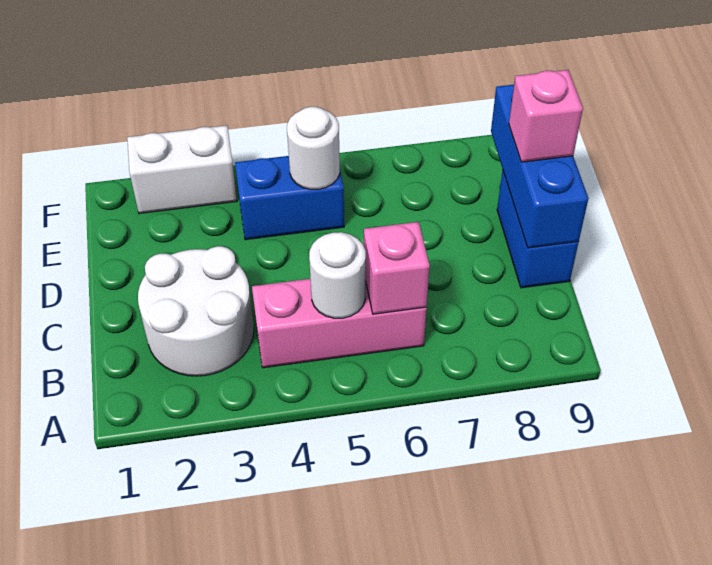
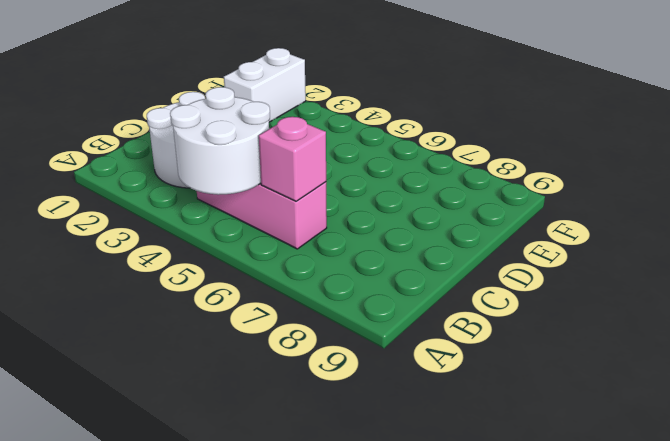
white 2x2 round brick [170,87,270,195] -> white 1x1 round brick [309,232,366,318]
white 1x2 brick [224,48,306,122] -> white 1x2 brick turned to [127,125,237,213]
none -> blue 1x2 brick [497,170,579,288]
none -> blue 1x2 brick [235,156,344,240]

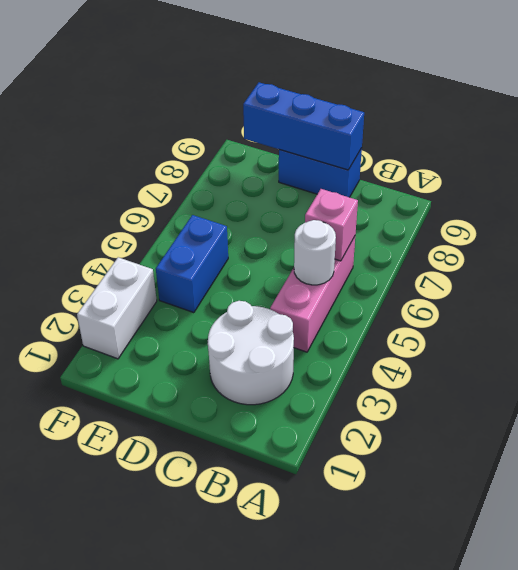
none -> white 1x1 round brick [287,107,340,189]
none -> pink 1x1 brick [509,70,583,162]

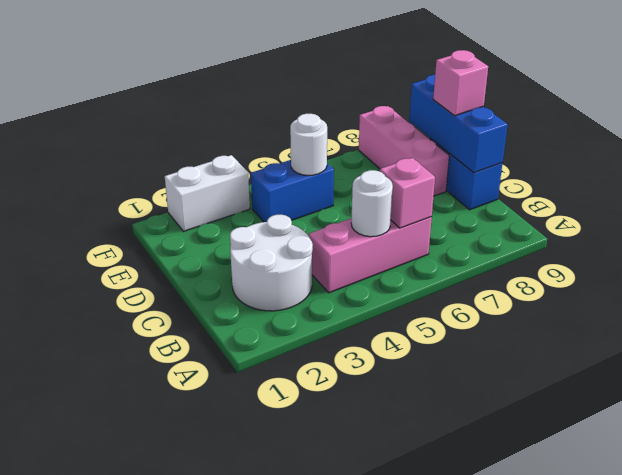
pink 1x3 brick [359,106,449,196] -> none

